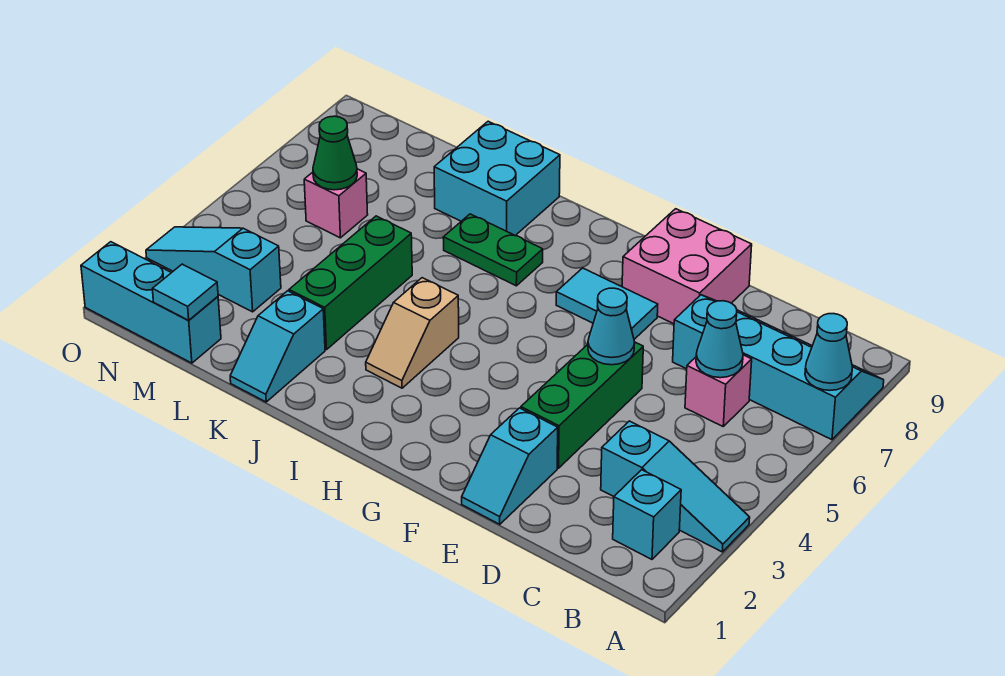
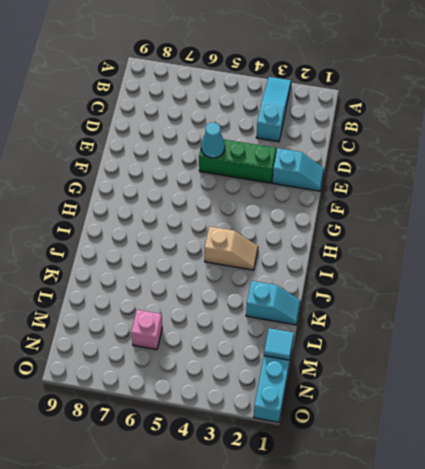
none -> cyan 2x4 slope [673,295,884,440]
none -> cyan 1x1 brick [613,470,681,559]
none -> pink 1x1 brick [685,355,752,426]

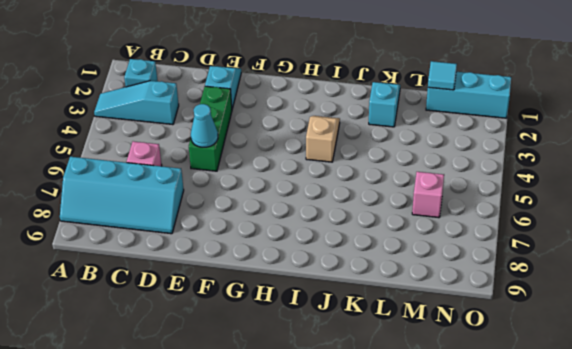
none -> pink 2x2 brick [622,209,752,324]
none -> cyan 1x2 tile [556,268,658,339]
none -> green 1x2 plate [443,214,543,286]

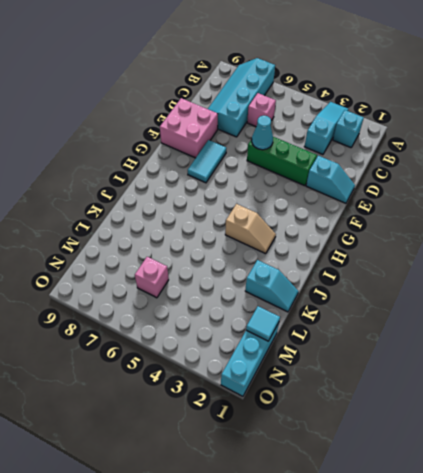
none -> green 1x2 plate [443,214,543,286]
none -> cyan 2x2 brick [434,121,560,236]
none -> green 1x3 brick [289,216,412,350]

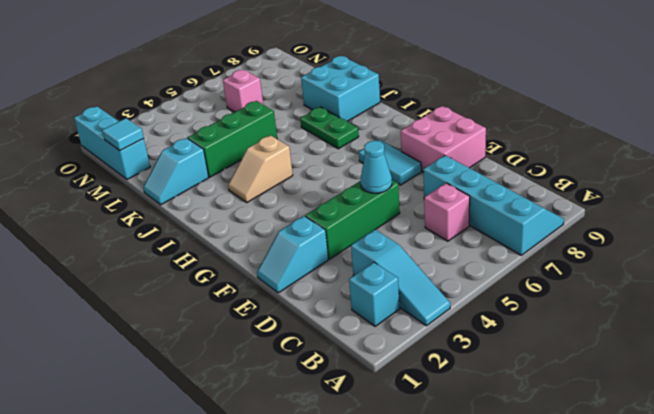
none -> cyan 1x3 slope [146,227,281,312]
none -> cyan 1x1 cone [805,314,852,390]
none -> cyan 1x1 cone [696,301,743,378]

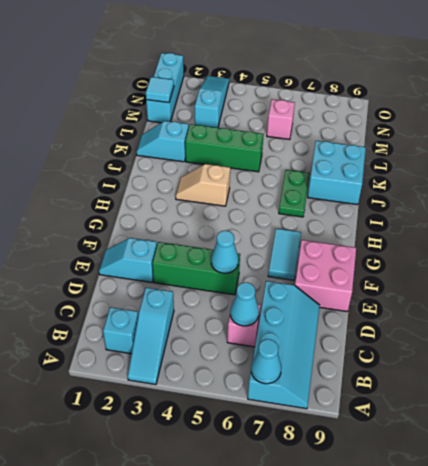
none -> green 1x1 cone [313,116,357,190]

